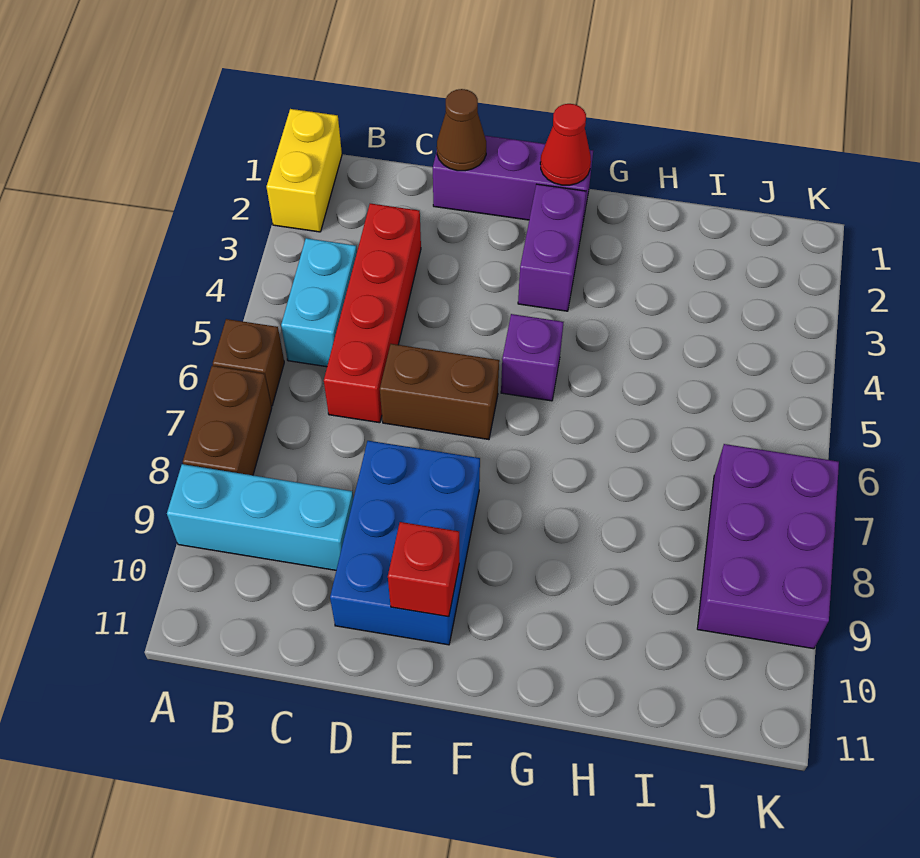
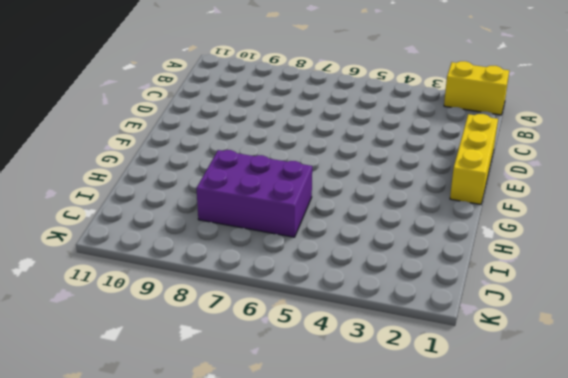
yellow 1x3 brick [450,114,498,204] -> purple 1x3 brick [433,136,593,226]
purple 2x3 brick [196,150,312,237] -> purple 2x3 brick moved to [697,444,839,649]
none -> brown 1x1 brick [213,319,284,406]
none -> brown 1x2 brick [183,366,272,475]
none -> cyan 1x3 brick [167,464,353,570]

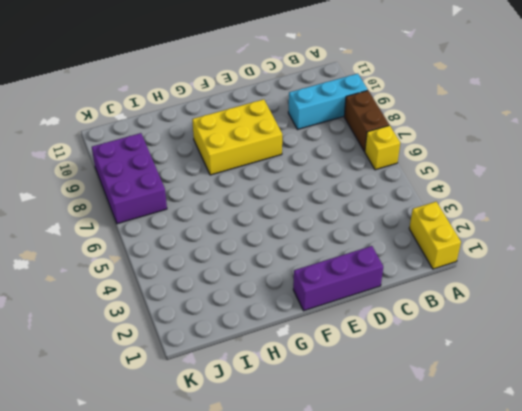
yellow 1x1 brick [365,125,400,170] -> brown 1x1 brick [213,319,284,406]
yellow 2x3 brick [192,99,282,175] -> blue 2x3 brick [330,441,480,645]
none -> cyan 1x2 brick [281,238,357,367]
none -> red 1x4 brick [324,204,421,423]
none -> brown 1x2 brick [380,344,499,440]

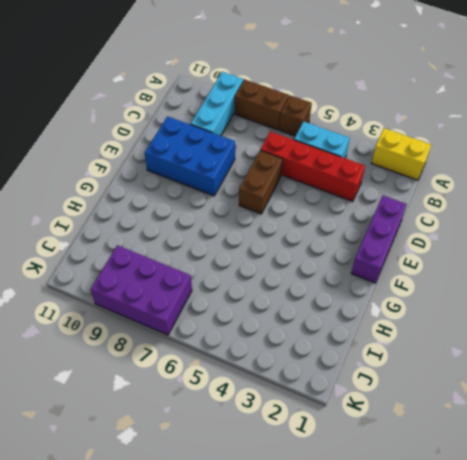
none -> purple 1x2 brick [518,184,586,311]
none -> purple 1x1 brick [501,314,563,401]
none -> brown 1x1 cone [437,89,486,171]

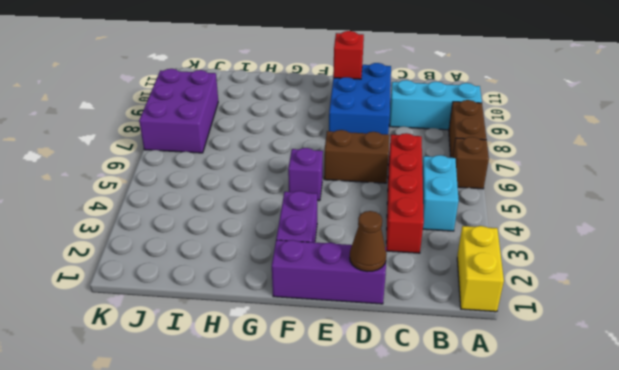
none -> red 1x1 cone [540,104,591,185]

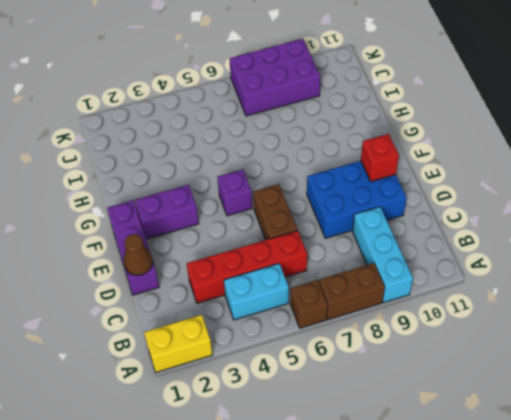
none -> red 1x1 cone [540,104,591,185]

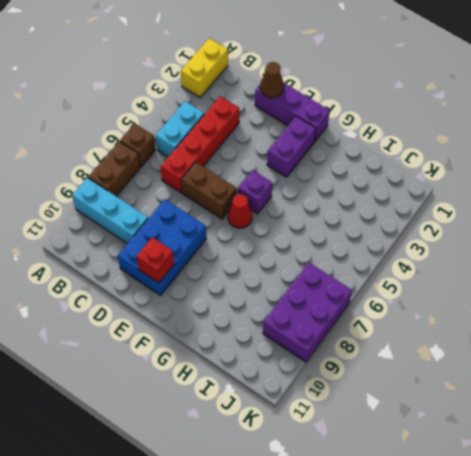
red 1x1 cone [228,194,252,228] -> red 1x1 cone moved to [540,104,591,185]

